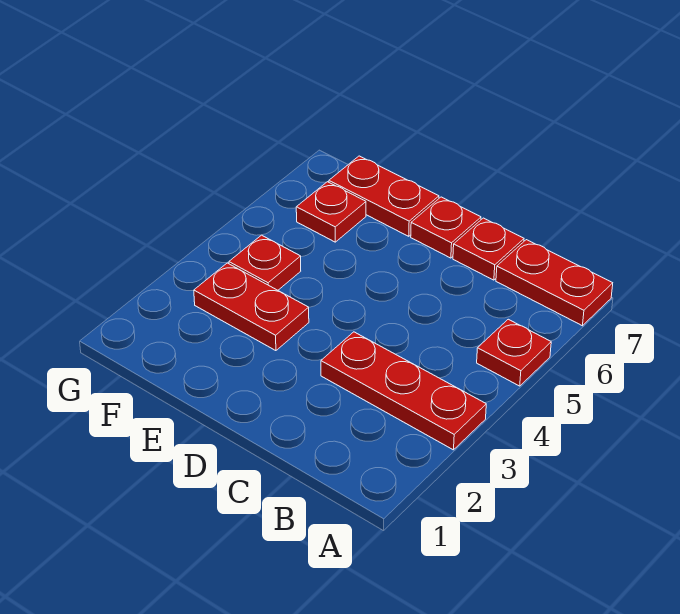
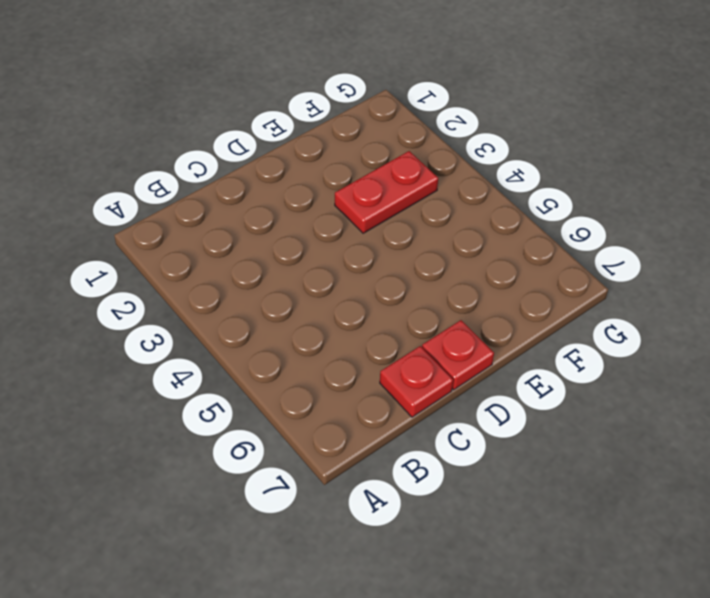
none -> red 1x3 plate [321,332,486,450]
none -> red 1x1 plate [477,319,551,386]

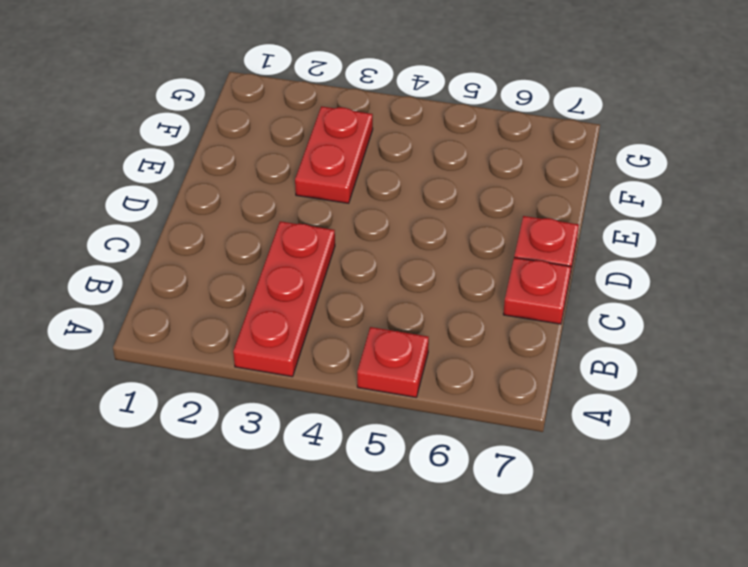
none -> red 1x2 plate [496,240,613,326]
none -> red 1x2 plate [329,156,439,236]

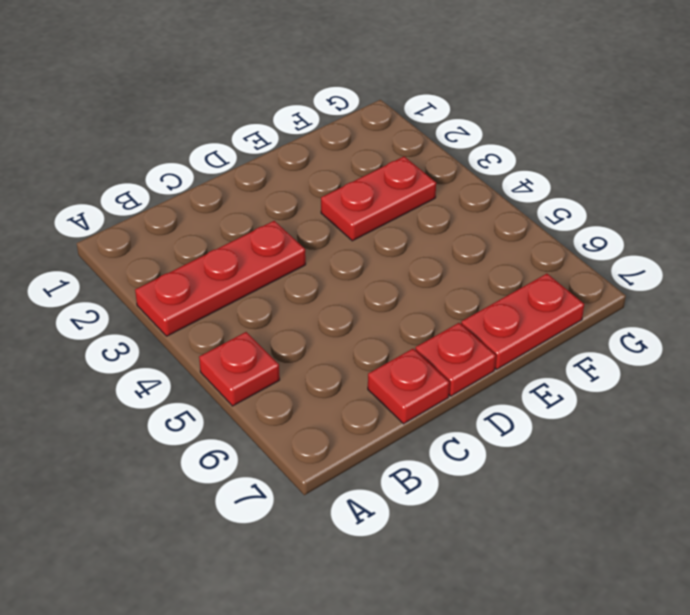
none -> red 1x2 plate [496,240,613,326]
none -> red 1x1 plate [229,235,301,290]

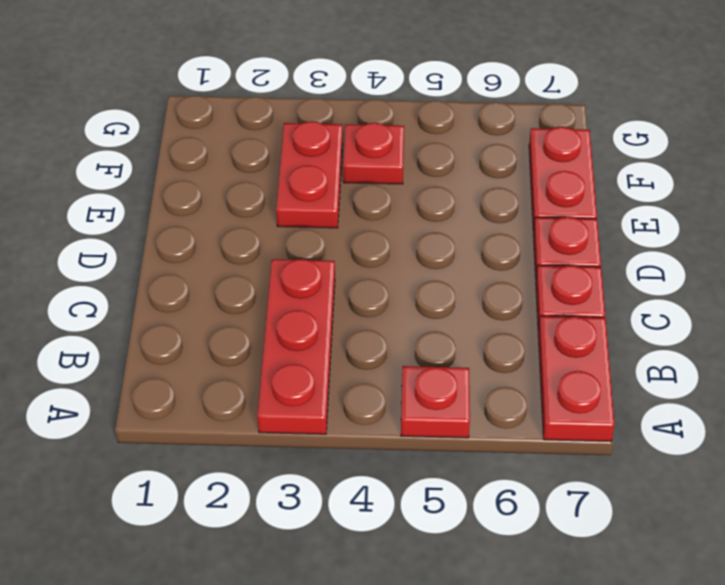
none -> red 1x1 plate [296,182,366,242]

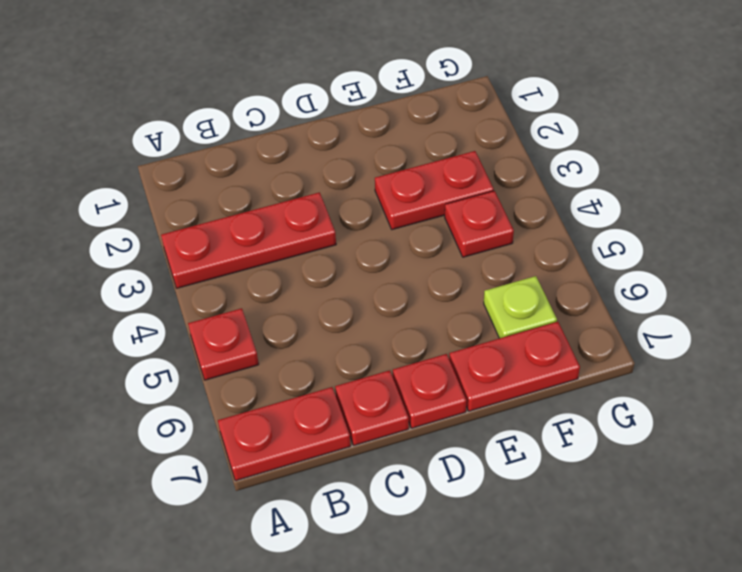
lime 1x1 plate [484,276,557,338] -> red 1x1 plate [296,182,366,242]

